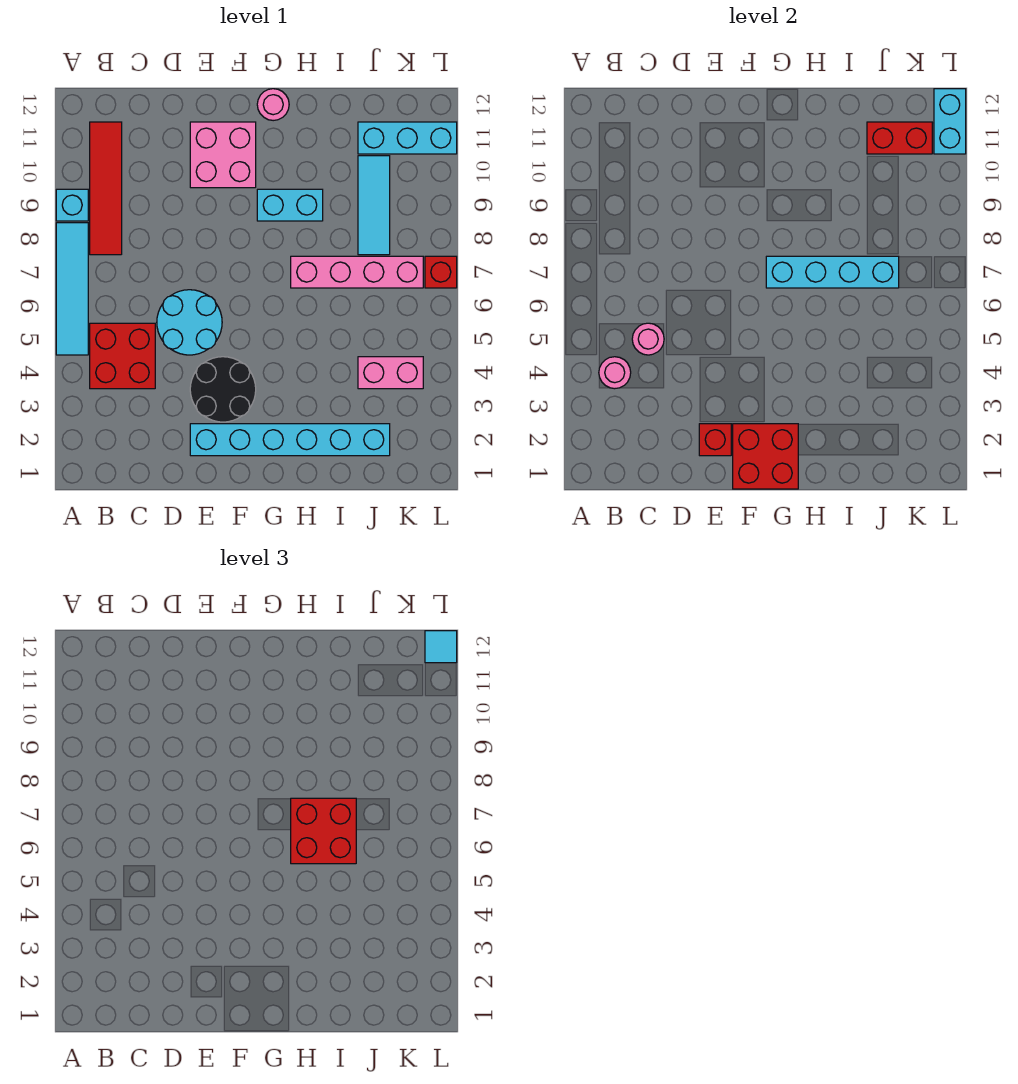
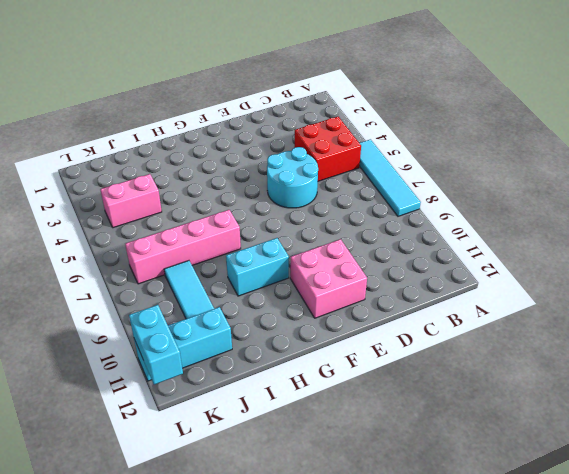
none -> cyan 1x1 brick [56,189,88,221]
none -> red 1x4 tile [90,122,122,255]
none -> cyan 1x6 brick [190,424,390,456]

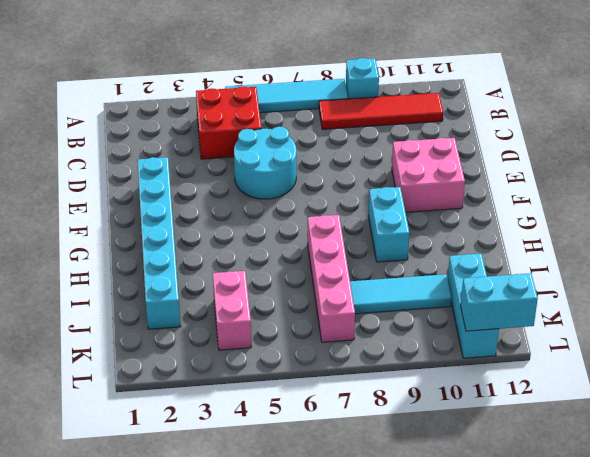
none -> black 2x2 round brick [190,357,256,422]
none -> pink 1x1 round brick [257,89,289,121]
none -> red 1x1 brick [425,256,457,288]

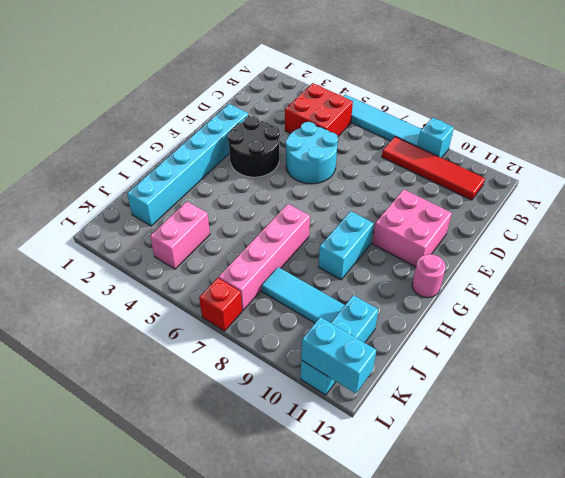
none -> pink 1x1 round brick [599,357,631,389]
none -> pink 1x1 round brick [632,323,664,355]
none -> red 1x1 brick [699,424,731,456]

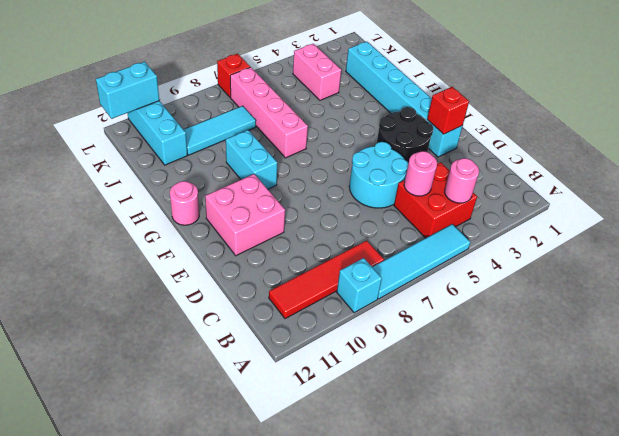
none -> red 2x2 brick [733,424,798,489]
none -> cyan 1x4 brick [766,256,899,288]
none -> red 1x2 brick [867,122,932,154]

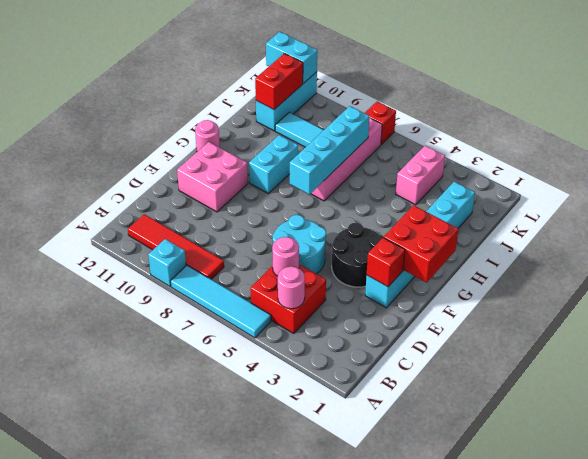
none -> red 2x2 brick [291,798,356,864]
none -> cyan 1x1 tile [425,631,457,663]

